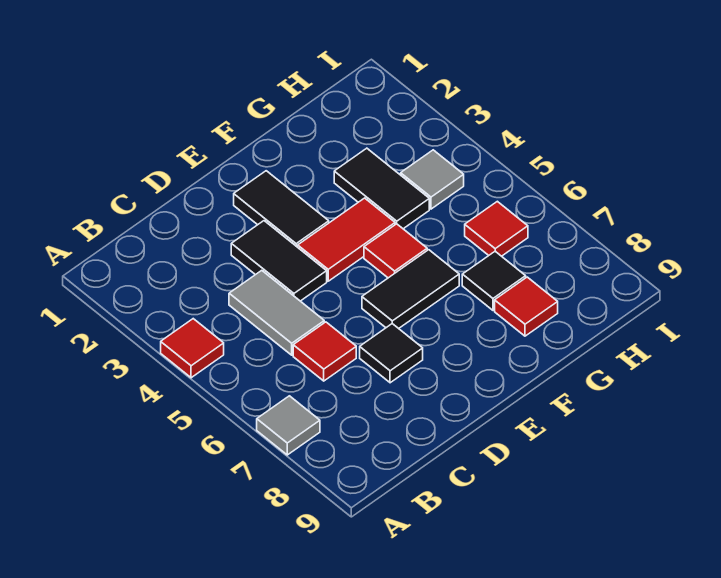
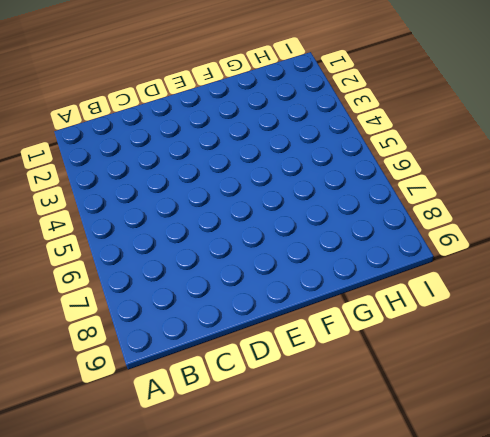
none -> red 1x1 tile [161,319,224,378]
none -> grey 1x1 tile [257,396,320,455]
none -> grey 1x2 tile [229,270,324,355]

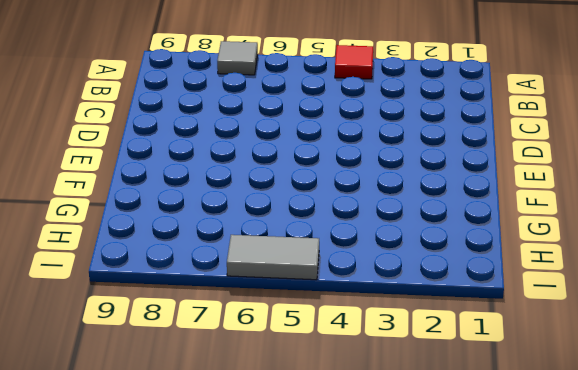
grey 1x2 tile [227,235,319,280] -> grey 1x2 tile moved to [229,270,324,355]
none -> red 1x1 tile [293,322,356,381]
none -> black 1x2 tile [231,221,327,301]
none -> black 1x1 tile [360,324,423,383]

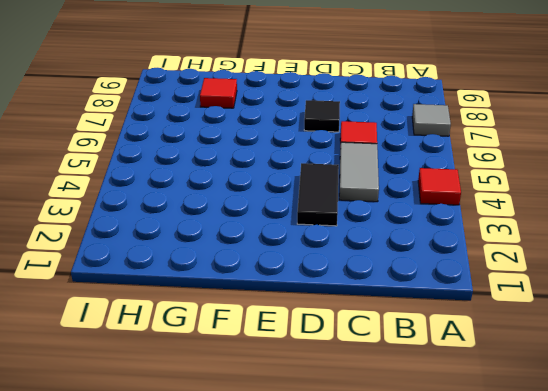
none -> black 1x2 tile [234,171,329,247]
none -> red 1x2 tile [298,198,395,281]
none -> black 1x2 tile [362,250,459,328]

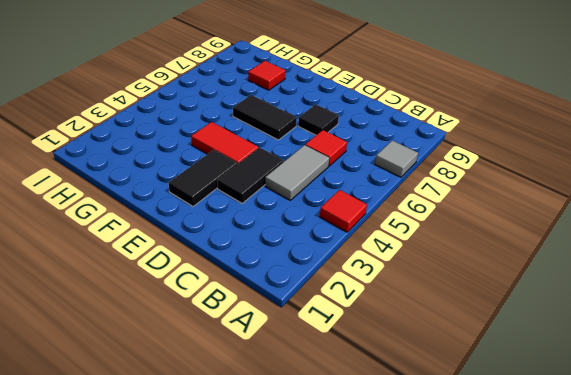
none -> red 1x1 tile [364,224,427,278]
none -> black 1x2 tile [334,148,429,229]
none -> black 1x1 tile [462,251,526,310]

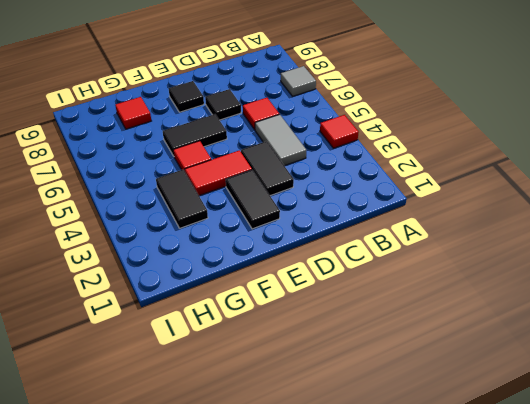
black 1x1 tile [169,81,204,112] -> black 1x1 tile moved to [462,251,526,310]
none -> grey 1x1 tile [401,150,464,209]
none -> red 1x1 tile [465,201,528,256]

